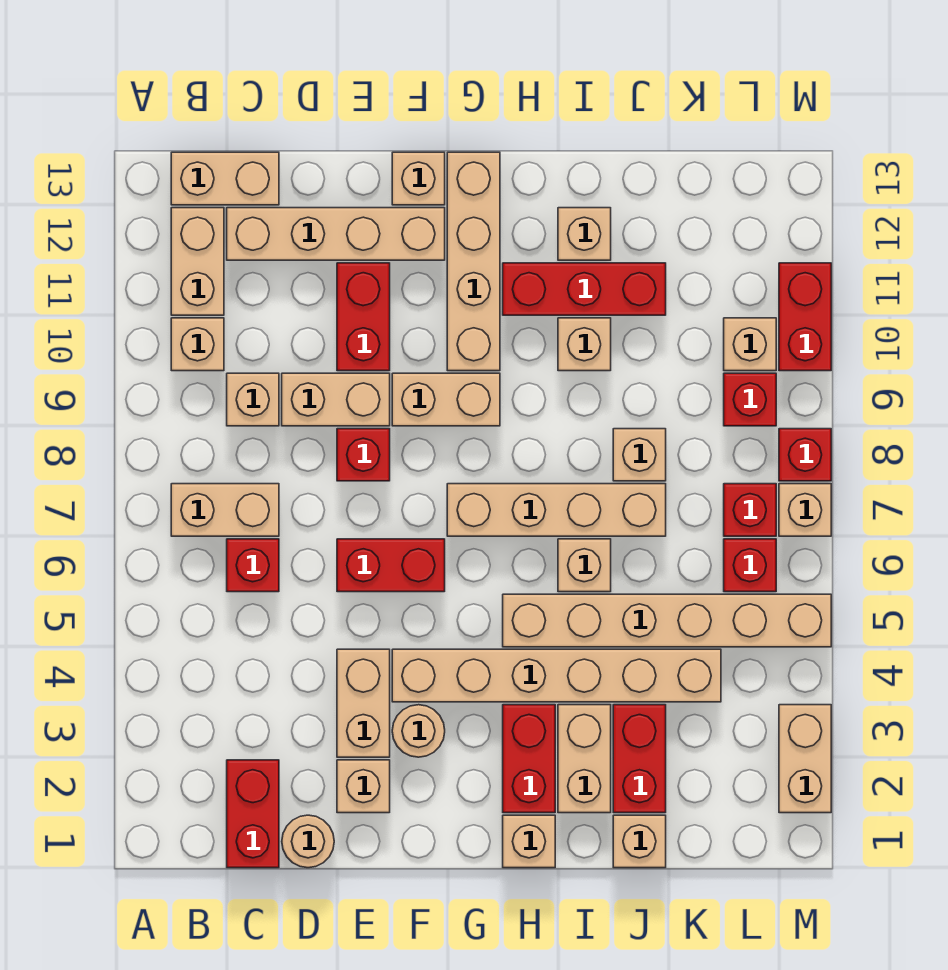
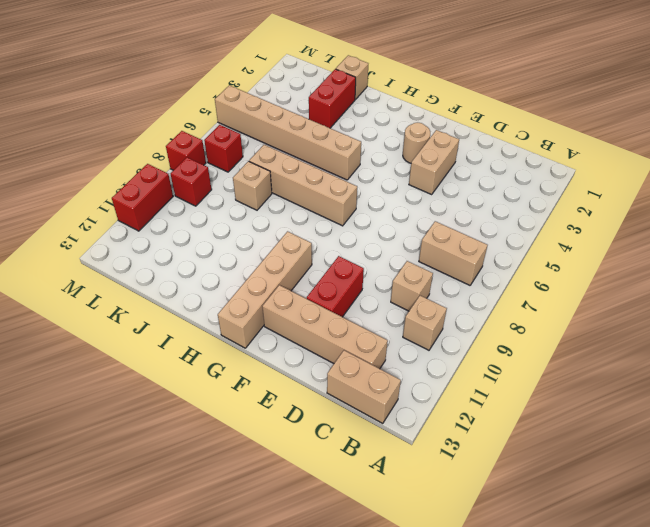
none -> tan 1x2 brick [171,208,224,315]
none -> red 1x2 brick [227,760,279,868]
none -> red 1x1 brick [227,539,279,592]
none -> tan 1x1 round brick [282,815,334,868]

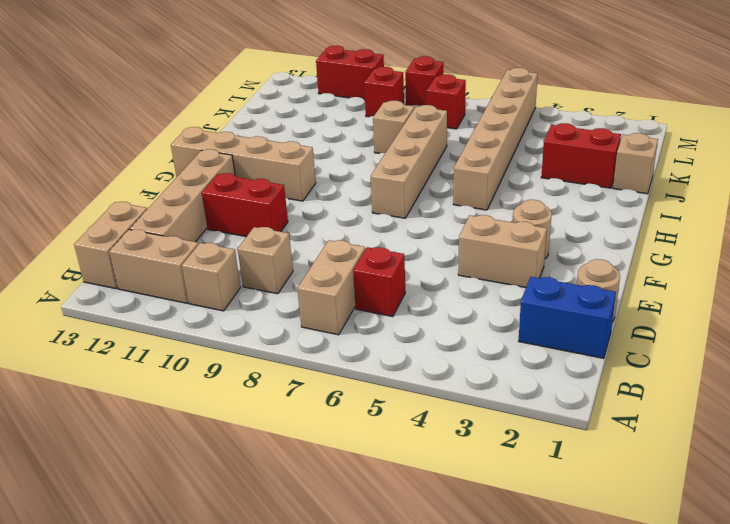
blue 1x2 brick [519,277,616,358] -> red 1x2 brick [227,760,279,868]
none -> tan 1x2 brick [282,373,390,426]
none -> tan 1x1 brick [337,760,390,813]
none -> red 1x2 brick [337,539,445,592]
none -> red 1x1 brick [337,429,390,481]

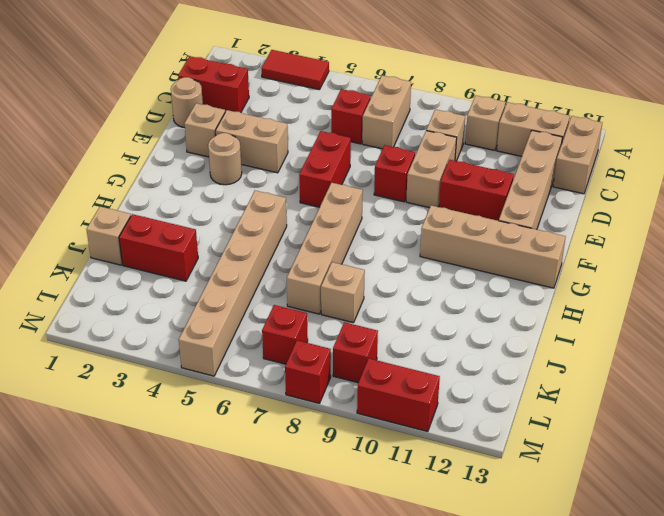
red 1x2 tile [262,50,329,90] -> none
none -> tan 1x6 brick [392,649,721,702]
none -> tan 1x2 brick [392,373,500,426]
none -> tan 1x1 brick [392,152,445,205]
none -> tan 1x1 brick [503,815,555,868]

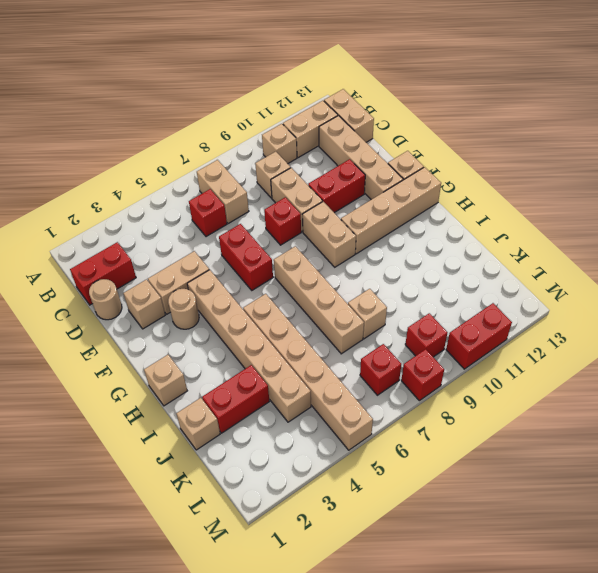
none -> red 1x2 brick [503,705,555,813]
none -> red 1x3 brick [503,263,666,315]
none -> tan 1x2 brick [558,705,611,813]
none -> tan 1x1 brick [558,539,611,592]

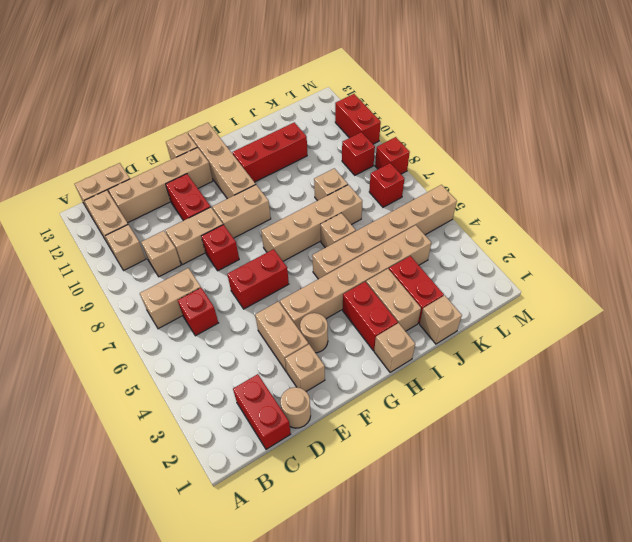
none -> tan 1x1 brick [558,318,611,371]
none -> tan 1x1 brick [558,208,611,260]
none -> red 1x1 brick [724,539,776,592]
none -> tan 1x1 brick [724,318,776,371]

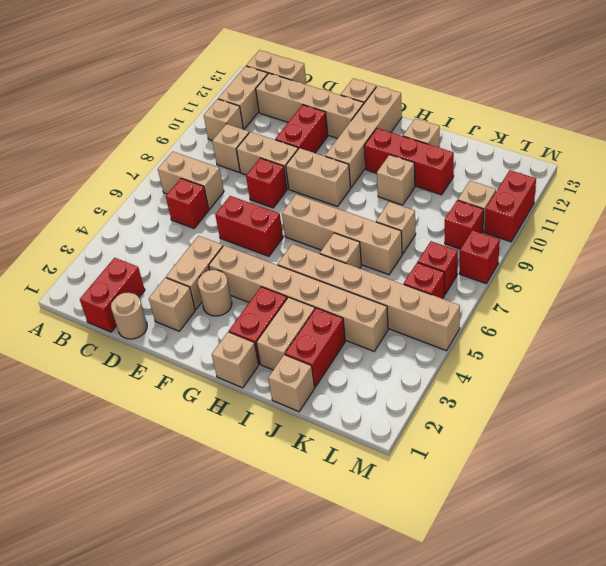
none -> tan 1x2 brick [779,705,831,813]
none -> tan 1x1 brick [779,484,831,536]

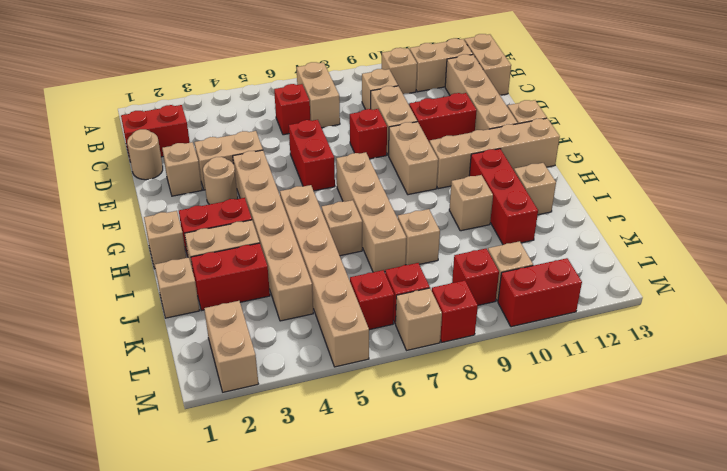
tan 1x2 brick [204,301,258,392] -> tan 1x2 brick turned to [779,705,831,813]

